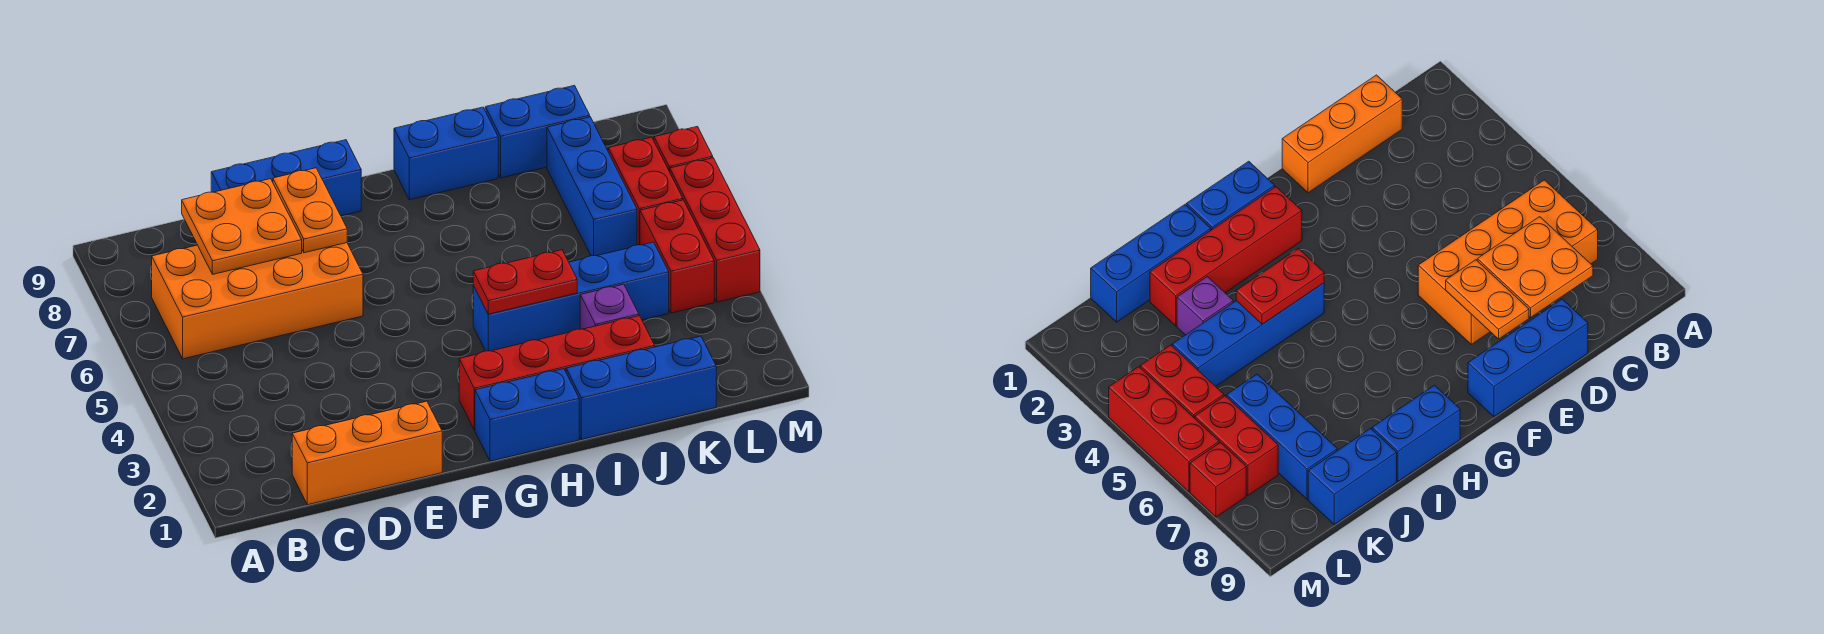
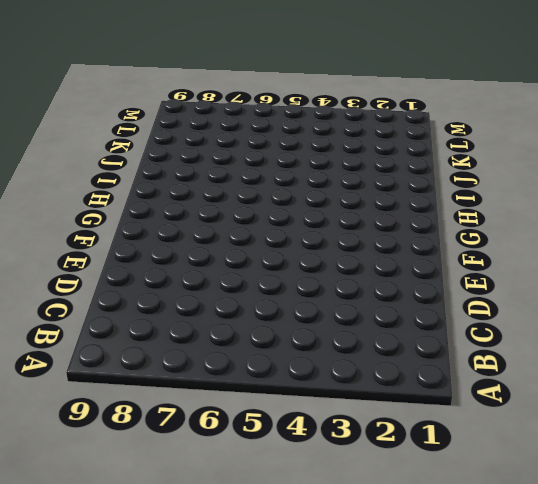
none -> orange 2x4 brick [152,243,363,359]
none -> orange 1x3 brick [292,401,442,505]
none -> blue 1x3 brick [211,140,361,216]

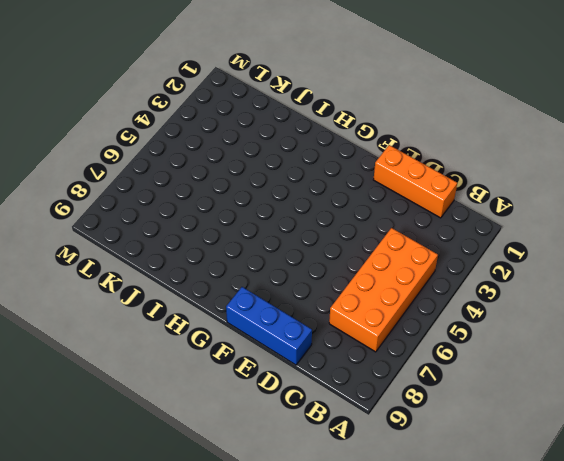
orange 2x4 brick [329,228,438,352] -> orange 2x4 brick turned to [152,243,363,359]
none -> blue 1x2 brick [475,369,579,461]
none -> red 1x4 brick [459,316,655,430]
none -> blue 1x4 brick [473,242,669,351]

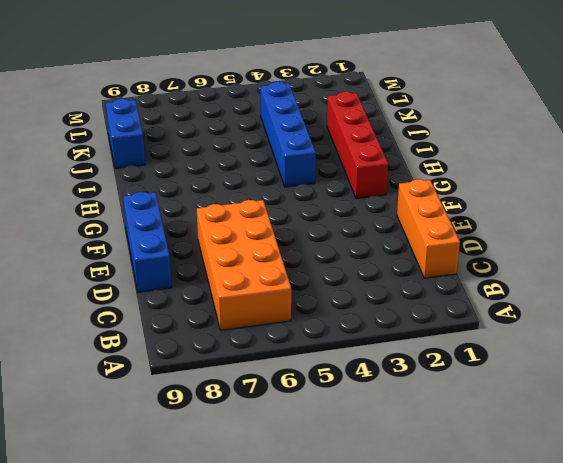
none -> blue 1x2 brick [475,369,579,461]
none -> blue 1x2 brick [394,107,498,200]
none -> blue 1x3 brick [566,336,716,440]

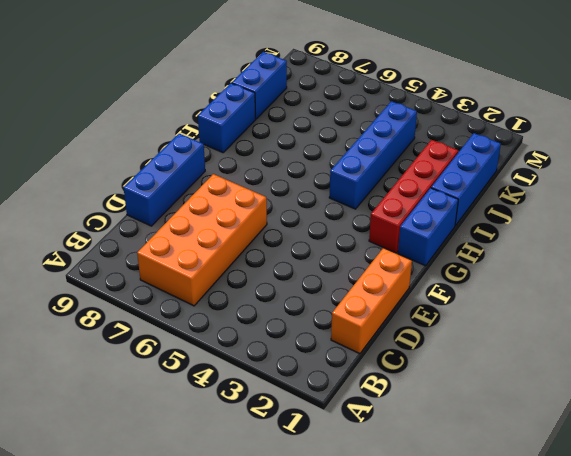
none -> purple 1x1 brick [580,284,639,329]
none -> blue 1x3 brick [547,117,637,256]
none -> red 1x2 brick [640,200,714,313]

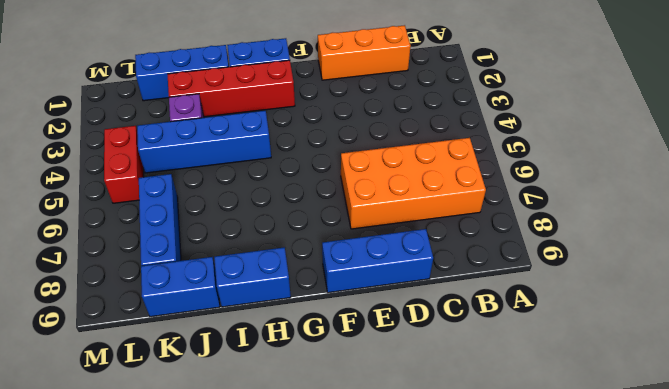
none -> red 1x2 brick [608,137,683,245]
none -> red 1x3 brick [670,158,760,302]
none -> red 1x1 brick [654,126,713,172]

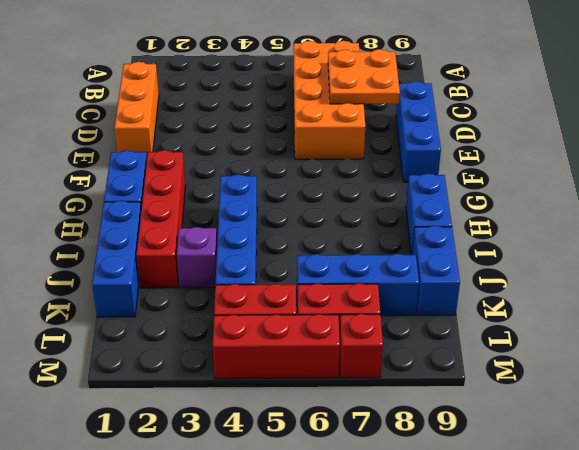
none -> orange 1x2 plate [273,168,347,253]
none -> red 1x2 plate [473,250,577,314]

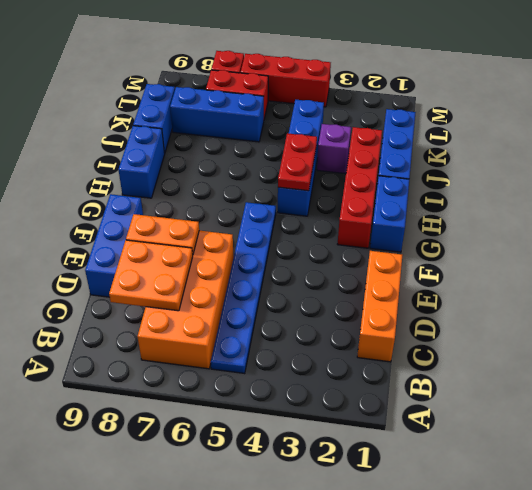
blue 1x6 plate [211,202,276,373] -> none
none -> red 1x2 brick [640,200,714,313]

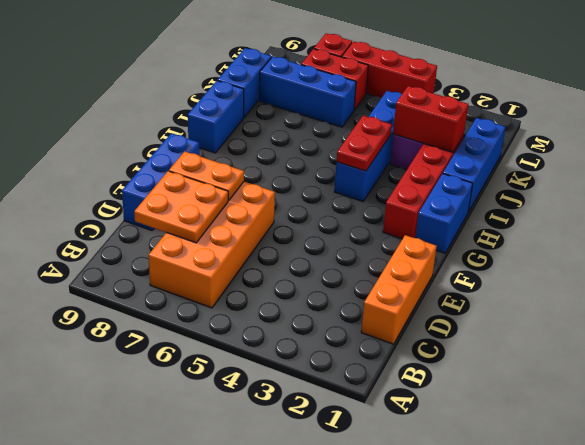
red 1x2 brick [393,86,468,152] -> red 1x2 brick moved to [640,200,714,313]

